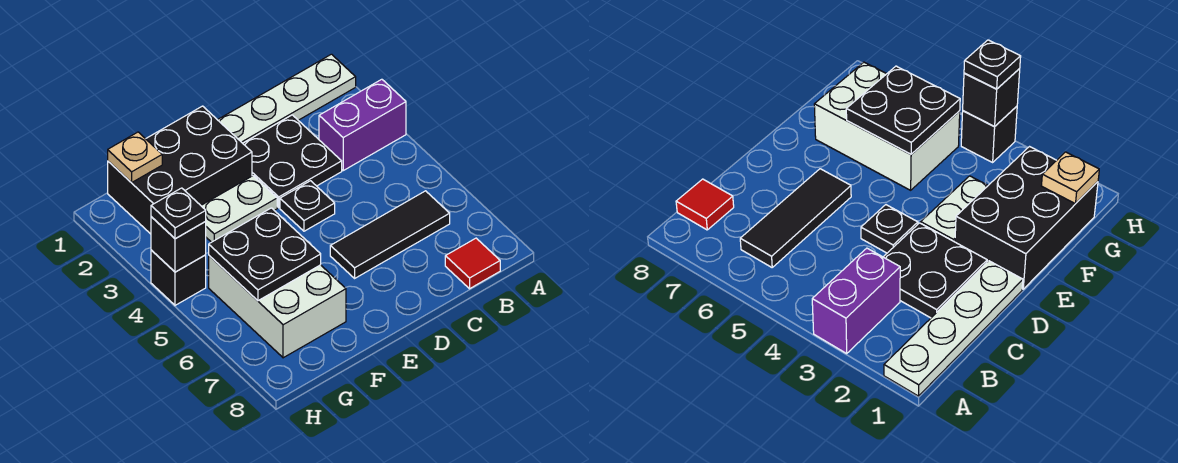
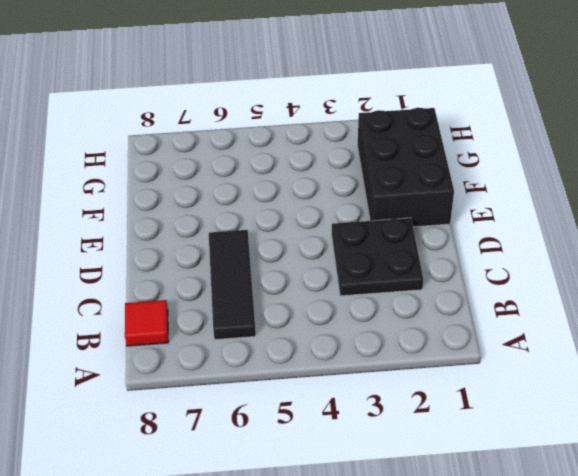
none -> white 1x4 plate [218,54,356,143]
none -> purple 1x2 brick [319,79,406,170]
none -> black 1x1 plate [280,181,335,231]

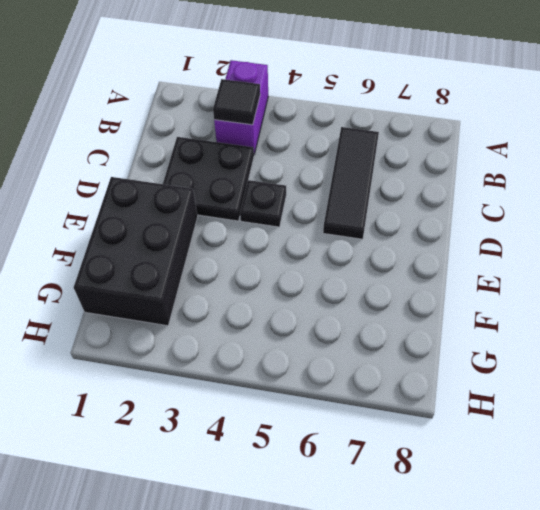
black 1x1 tile [213,79,260,125] -> none
none -> white 1x4 plate [218,54,356,143]
none -> red 1x1 tile [445,238,500,289]
none -> white 1x2 plate [201,176,277,242]

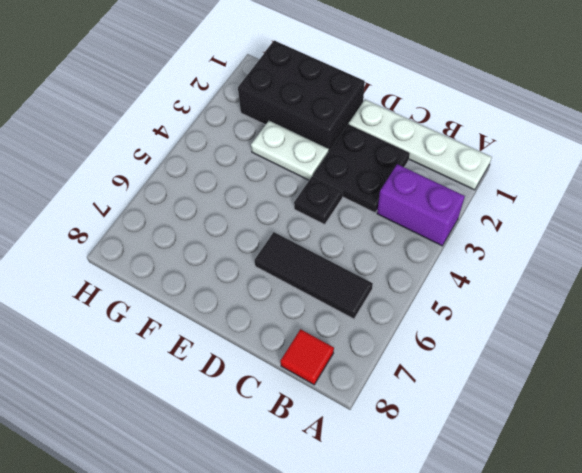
none -> white 2x3 brick [209,256,346,358]
none -> black 1x1 brick [151,250,206,305]
none -> black 2x2 plate [209,208,321,301]

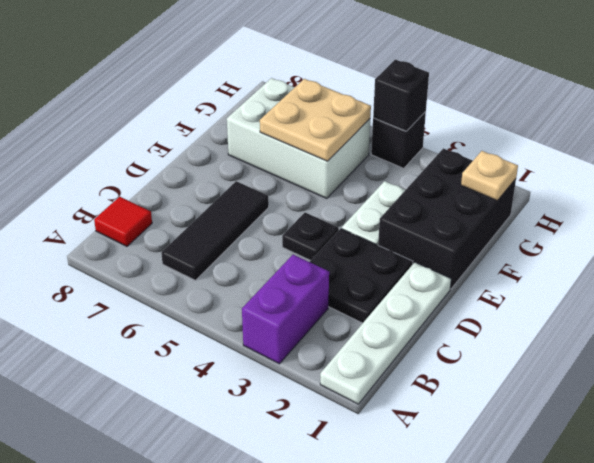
tan 2x2 plate [260,79,371,161] -> black 2x2 plate [209,208,321,301]
none -> black 1x1 plate [151,188,206,239]

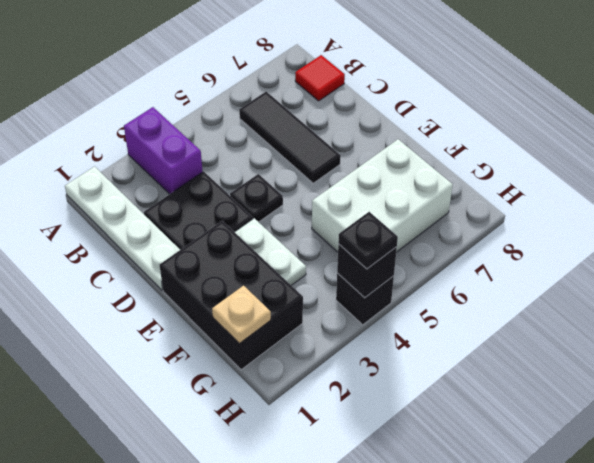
none -> black 2x2 plate [209,208,321,301]

